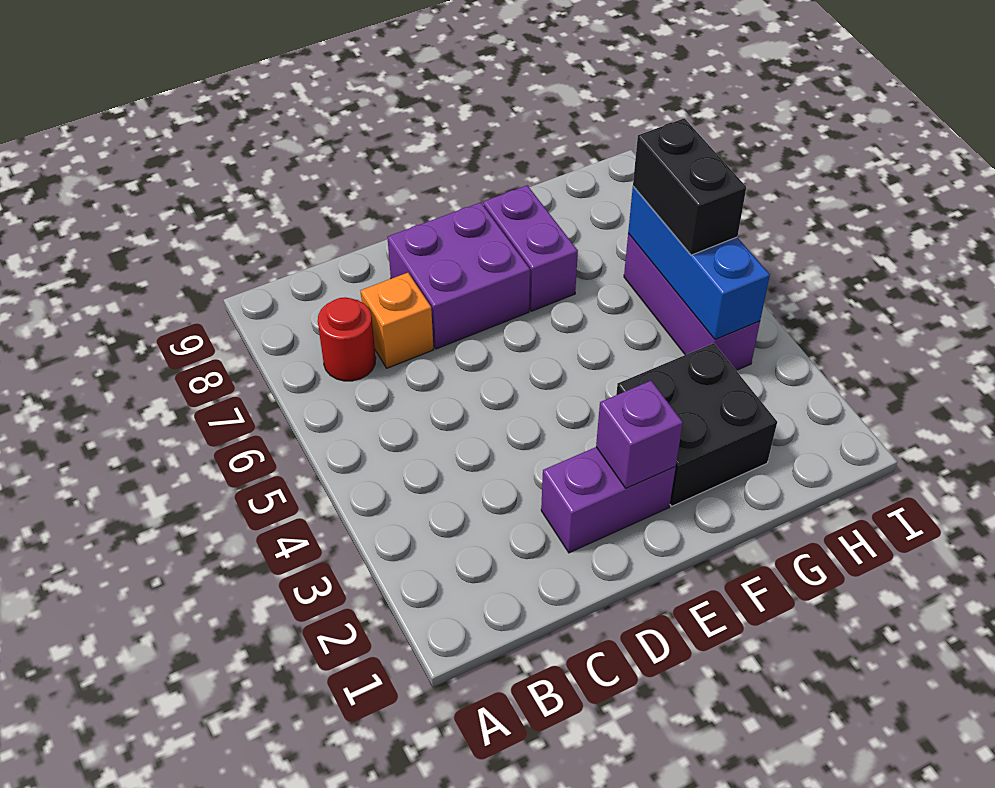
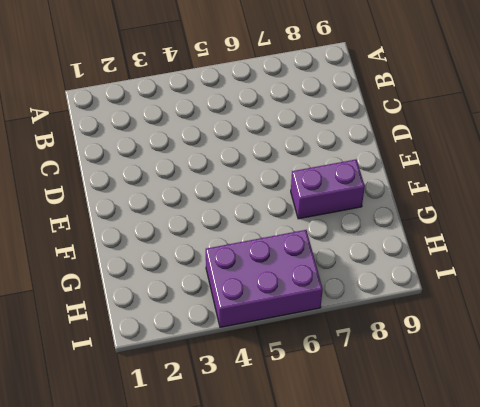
purple 2x3 brick [206,230,323,327] -> purple 1x3 brick [624,233,760,370]
none -> red 1x1 round brick [318,297,376,381]
none -> orange 1x1 brick [361,273,434,368]

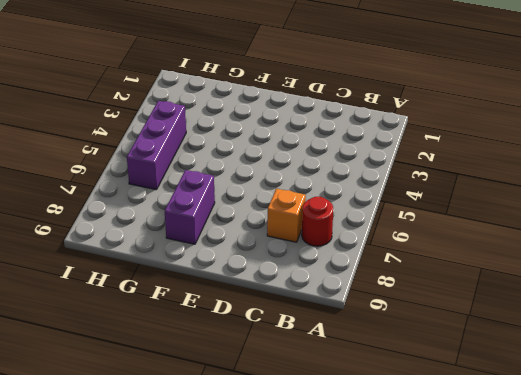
none -> purple 1x2 brick [541,447,676,553]
none -> purple 2x2 brick [387,202,530,349]

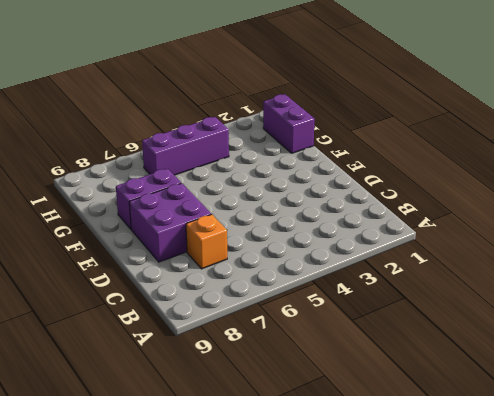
purple 1x2 brick [263,94,315,153] -> purple 1x2 brick moved to [541,447,676,553]
none -> red 1x1 round brick [318,297,376,381]
none -> black 2x2 brick [616,343,777,506]

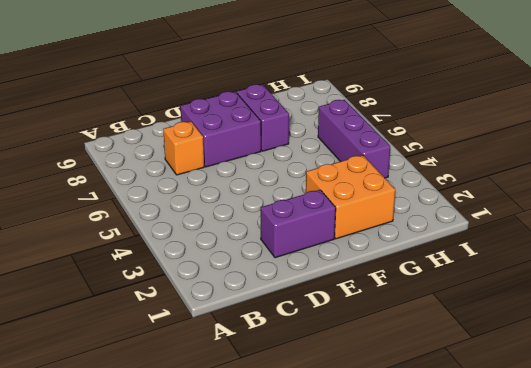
orange 2x2 brick [306,155,395,239] -> black 2x2 brick [616,343,777,506]
none -> red 1x1 round brick [318,297,376,381]
none -> purple 1x1 brick [596,381,683,488]

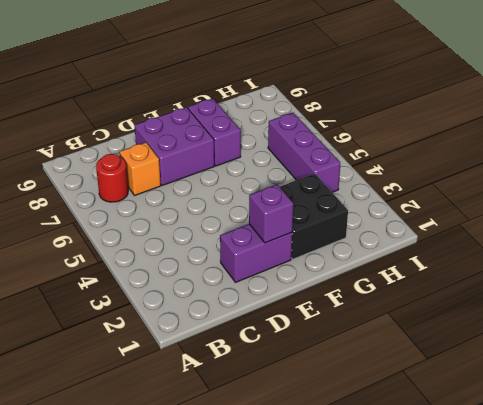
none -> blue 1x3 brick [628,186,770,339]
none -> black 1x2 brick [633,118,746,255]

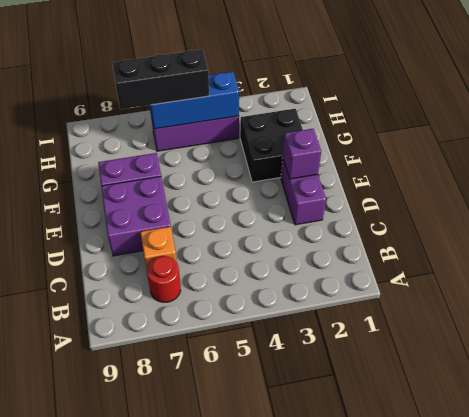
black 1x3 brick [112,49,209,109] -> black 1x2 brick [633,118,746,255]

